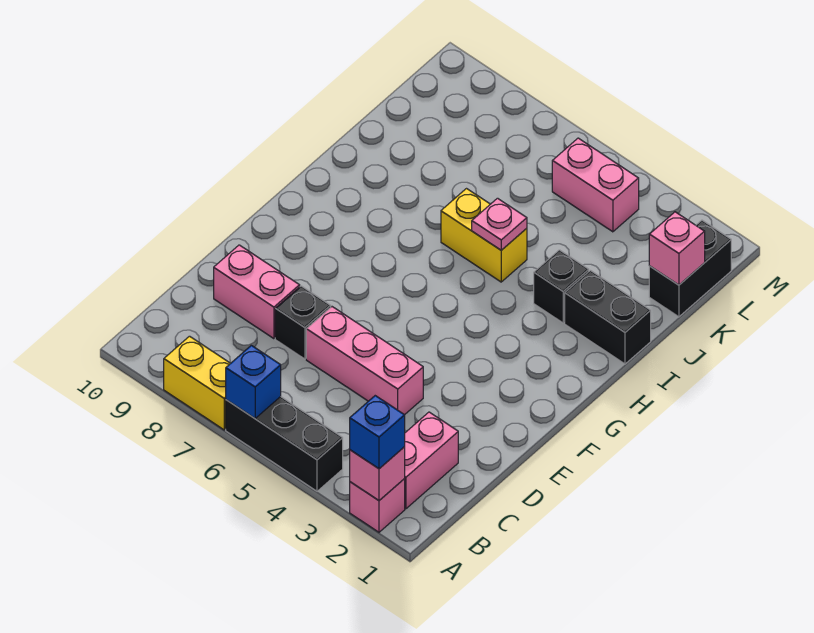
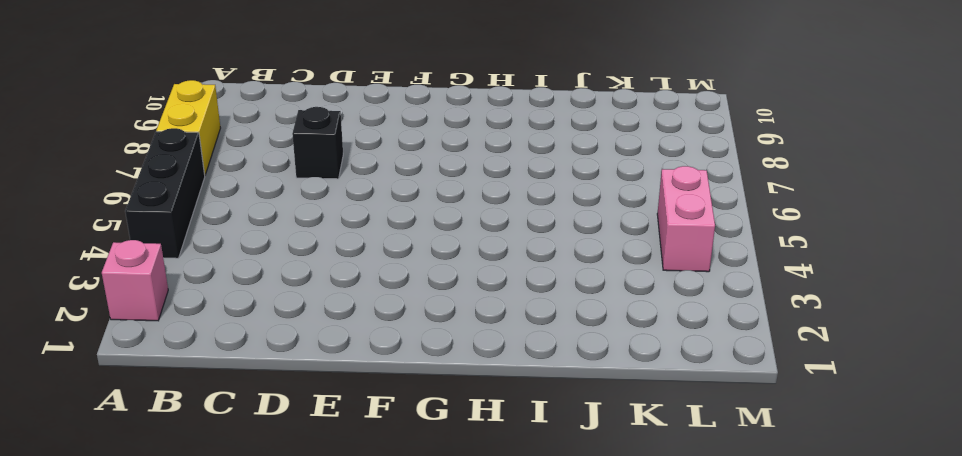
none -> pink 1x2 brick [404,412,458,509]
none -> pink 1x3 brick [306,307,423,415]
none -> pink 1x2 brick [214,245,300,339]

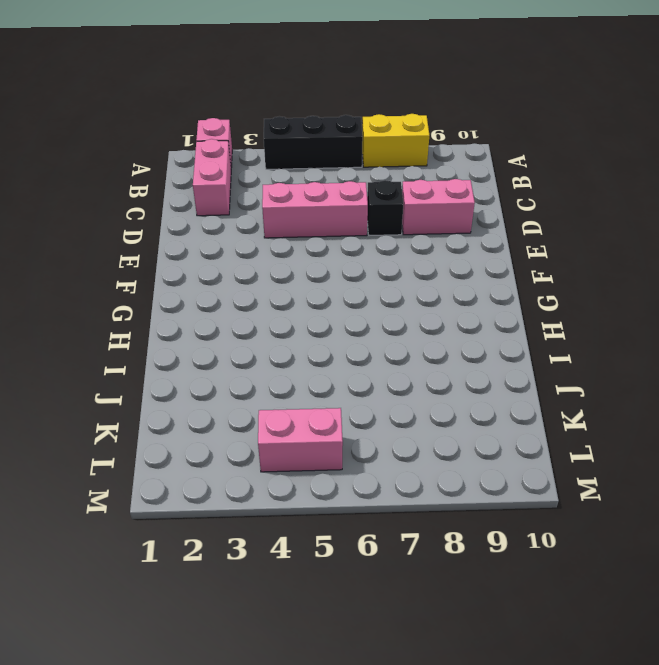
none -> black 1x2 brick [565,270,651,364]
none -> black 1x1 brick [534,250,589,323]
none -> yellow 1x2 brick [441,189,527,282]

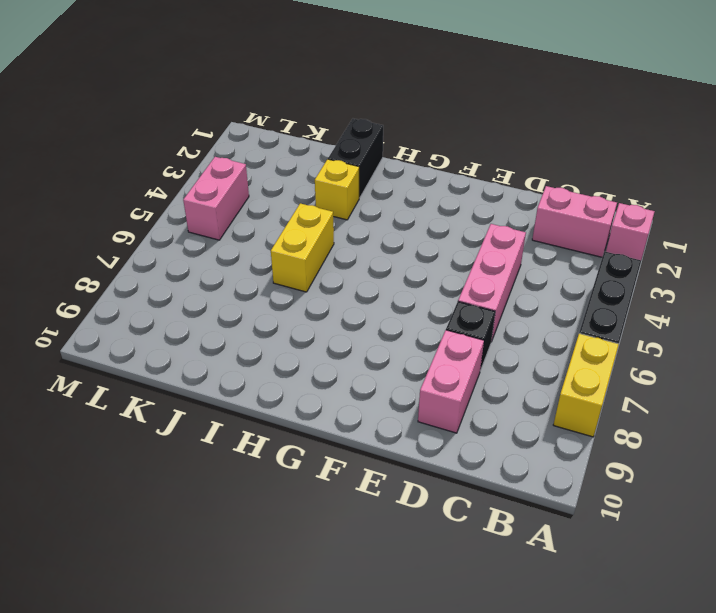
yellow 1x1 brick [315,159,359,220] -> black 1x1 brick [534,250,589,323]
none -> black 1x2 brick [649,220,731,317]
none -> pink 1x1 brick [350,447,405,500]
none -> blue 1x1 brick [226,345,281,418]

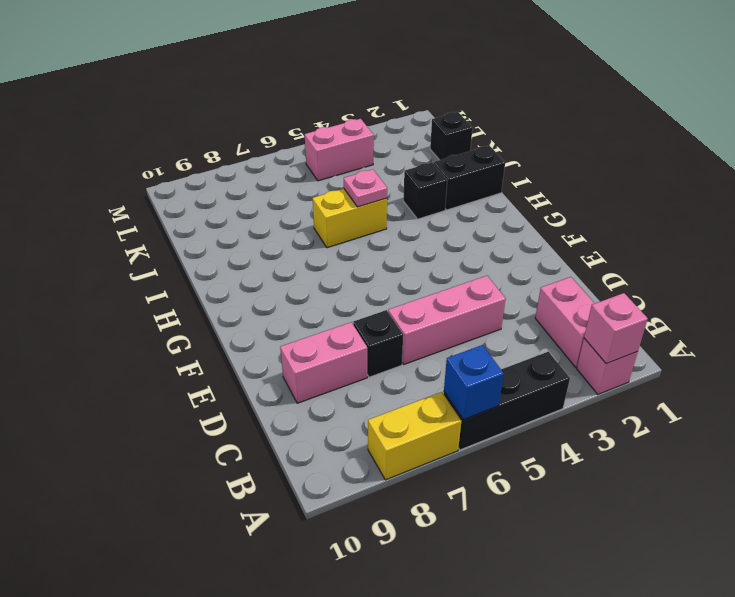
black 1x1 brick [430,112,473,160] -> black 1x2 brick [649,220,731,317]
none -> pink 1x1 brick [649,212,705,285]
none -> blue 1x1 brick [350,396,405,469]

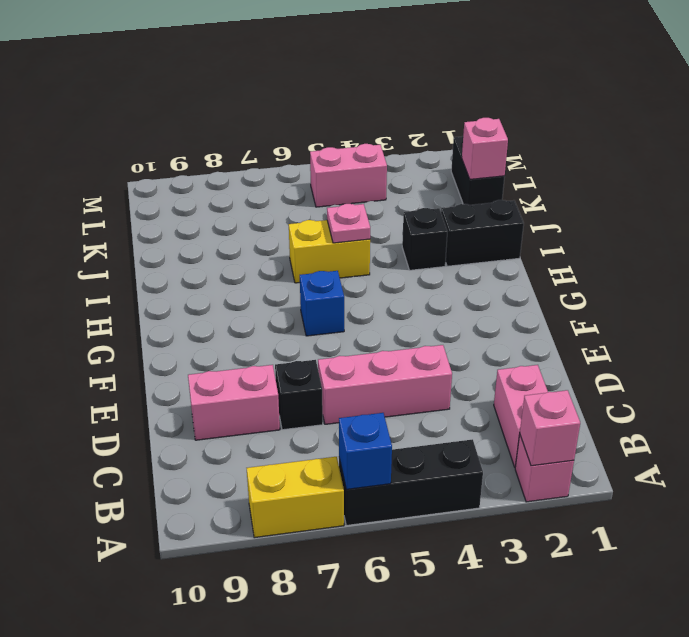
blue 1x1 brick [300,271,344,336] -> blue 1x1 brick moved to [350,396,405,469]

